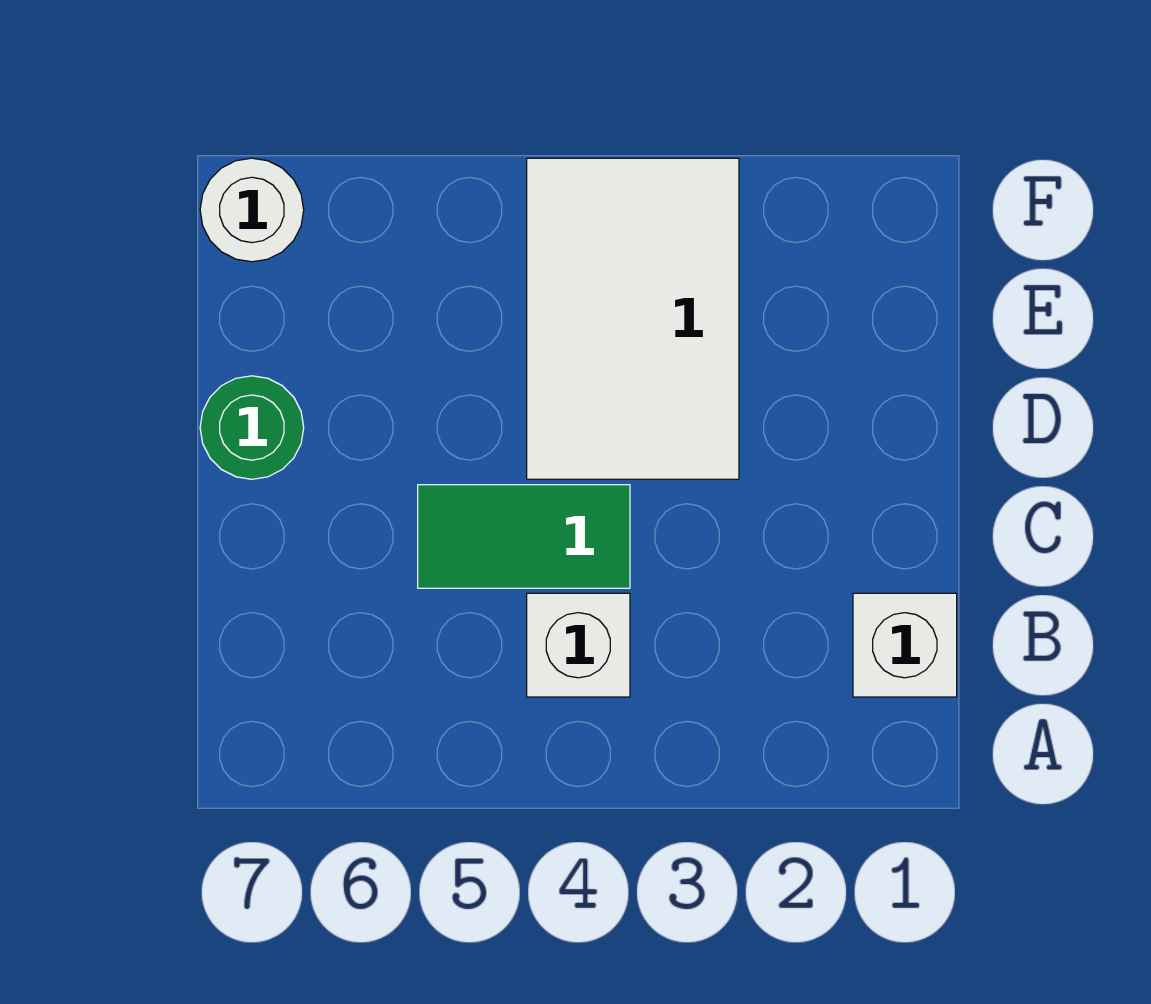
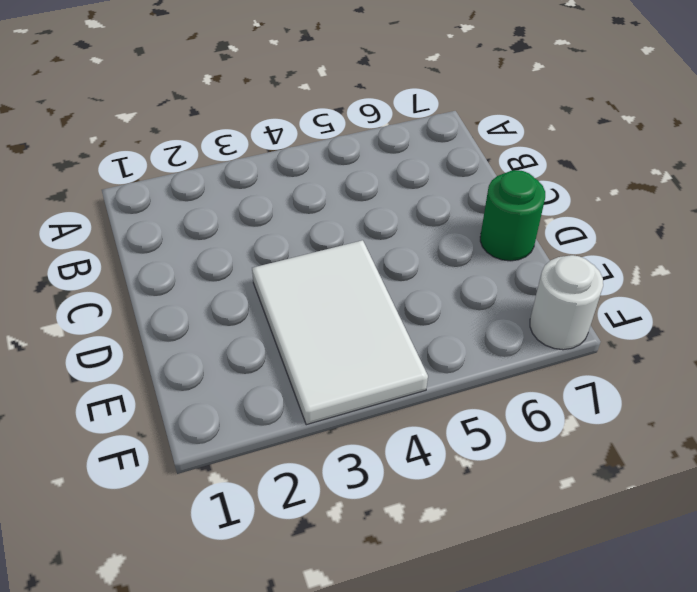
none -> white 1x1 brick [853,593,957,697]
none -> white 1x1 brick [527,593,630,697]

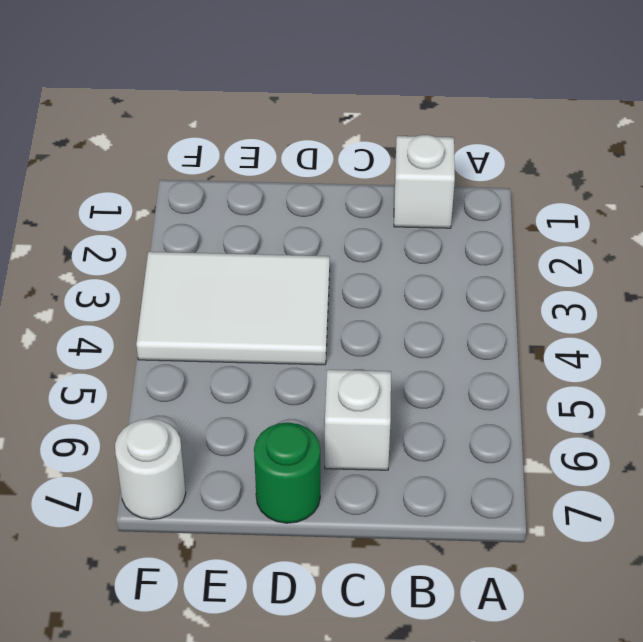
white 1x1 brick [325,370,391,470] -> white 1x1 brick moved to [527,593,630,697]
none -> green 1x2 tile [418,485,630,588]

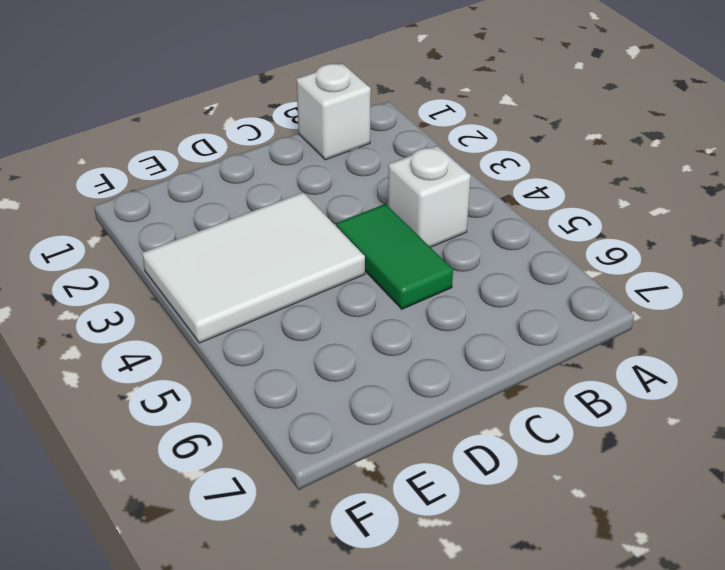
none -> green 1x1 round brick [200,376,304,479]
none -> white 1x1 round brick [200,158,304,262]

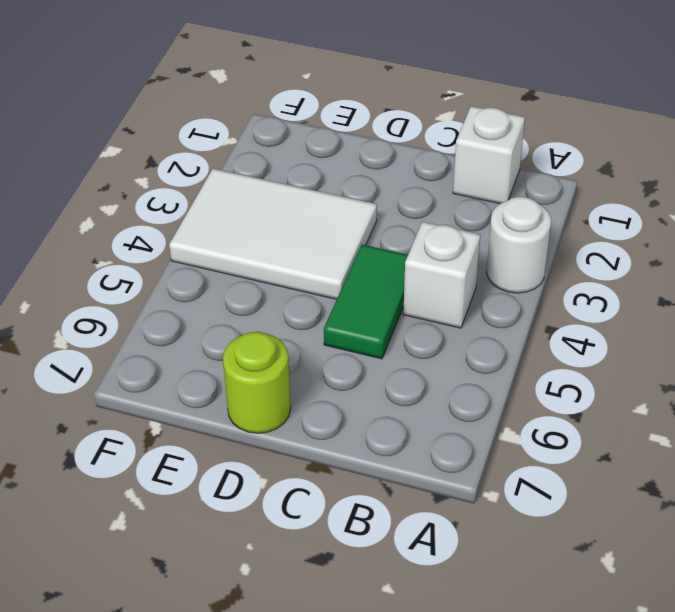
white 1x1 round brick [486,197,551,293] -> white 1x1 round brick moved to [200,158,304,262]
lime 1x1 round brick [223,332,291,433] -> green 1x1 round brick [200,376,304,479]

